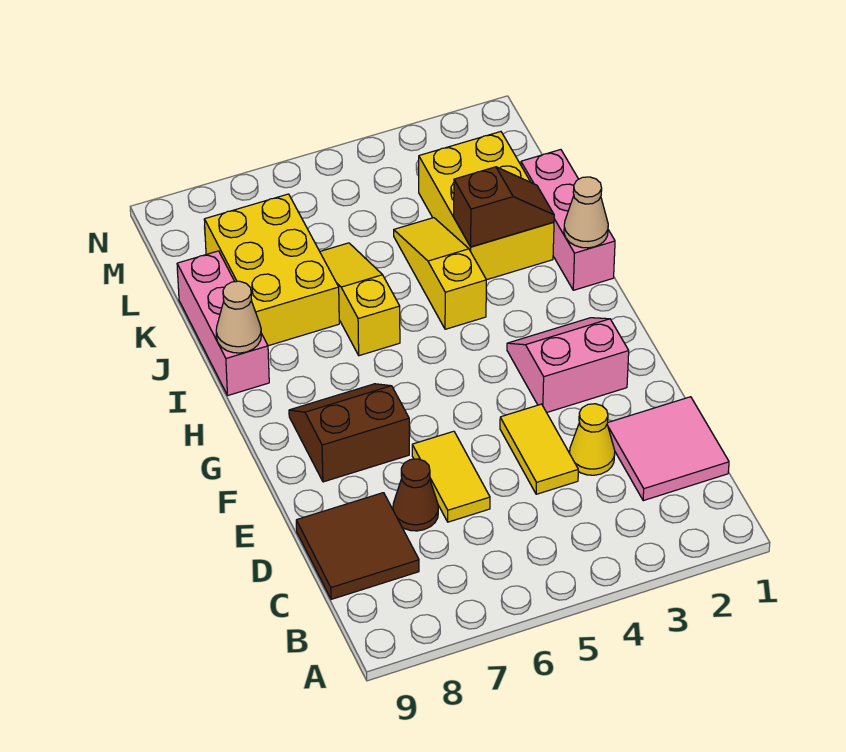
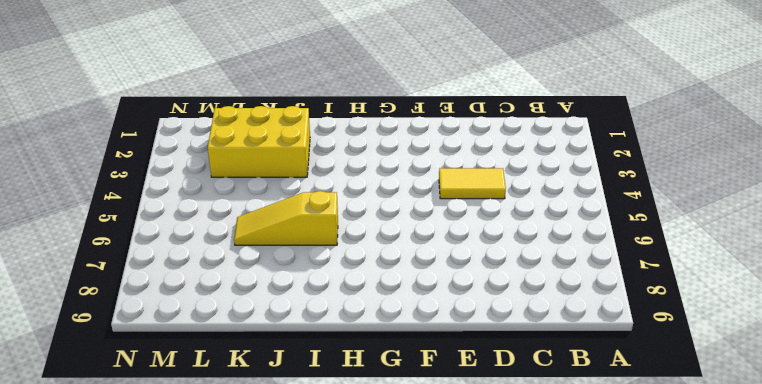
none -> pink 2x2 tile [607,397,729,501]
none -> brown 2x2 tile [296,493,419,599]
none -> yellow 1x1 cone [570,404,615,475]

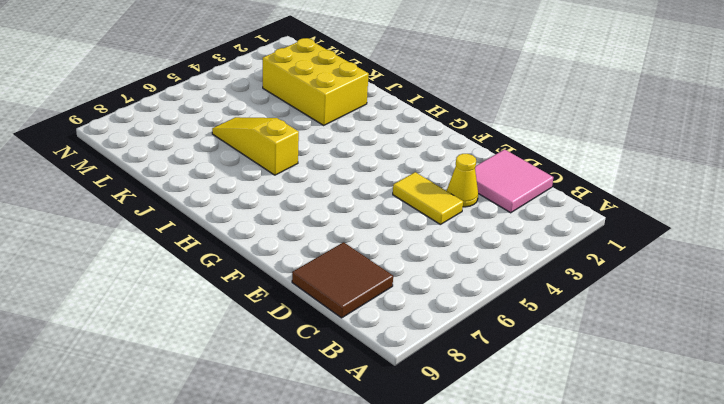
none -> yellow 1x2 tile [412,431,490,522]
none -> brown 1x1 cone [393,459,438,531]
none -> pink 2x2 slope [507,318,629,412]

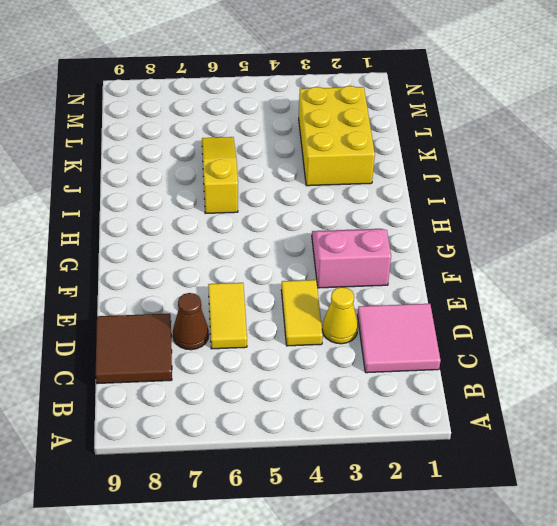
none -> brown 2x2 slope [289,384,409,482]
none -> pink 1x3 brick [521,150,615,290]
none -> yellow 1x3 slope [394,218,486,329]

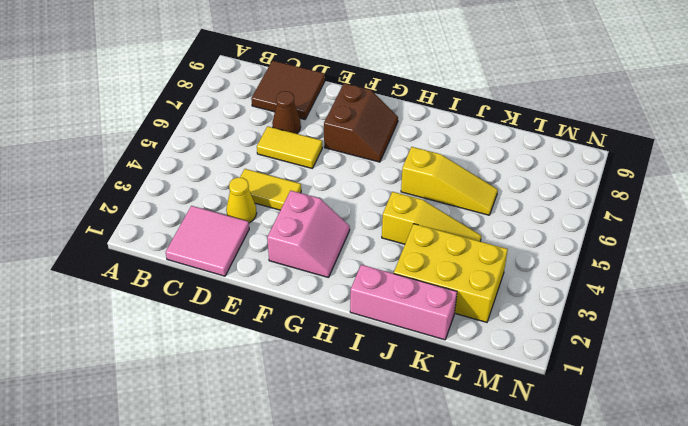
none -> pink 1x3 brick [177,251,269,395]
none -> yellow 2x3 brick [204,194,339,346]
none -> tan 1x1 cone [564,177,608,248]

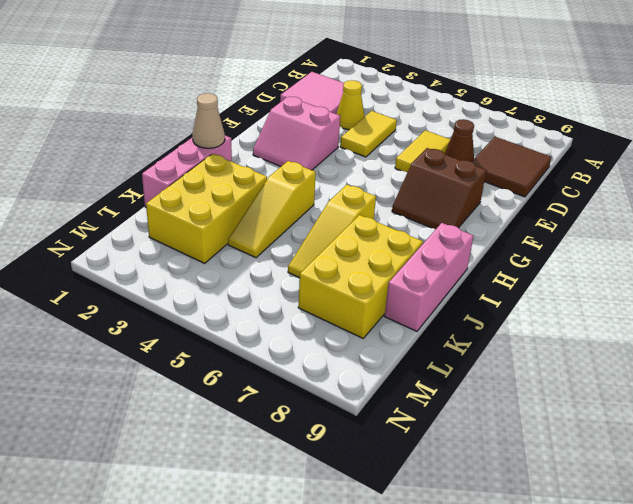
none -> tan 1x1 cone [216,281,261,353]
none -> brown 1x2 slope [454,167,554,247]

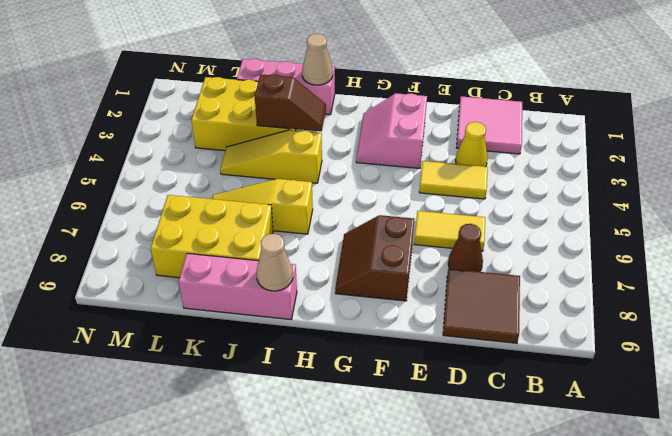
brown 1x2 slope [255,74,326,131] -> brown 1x2 slope turned to [454,167,554,247]

